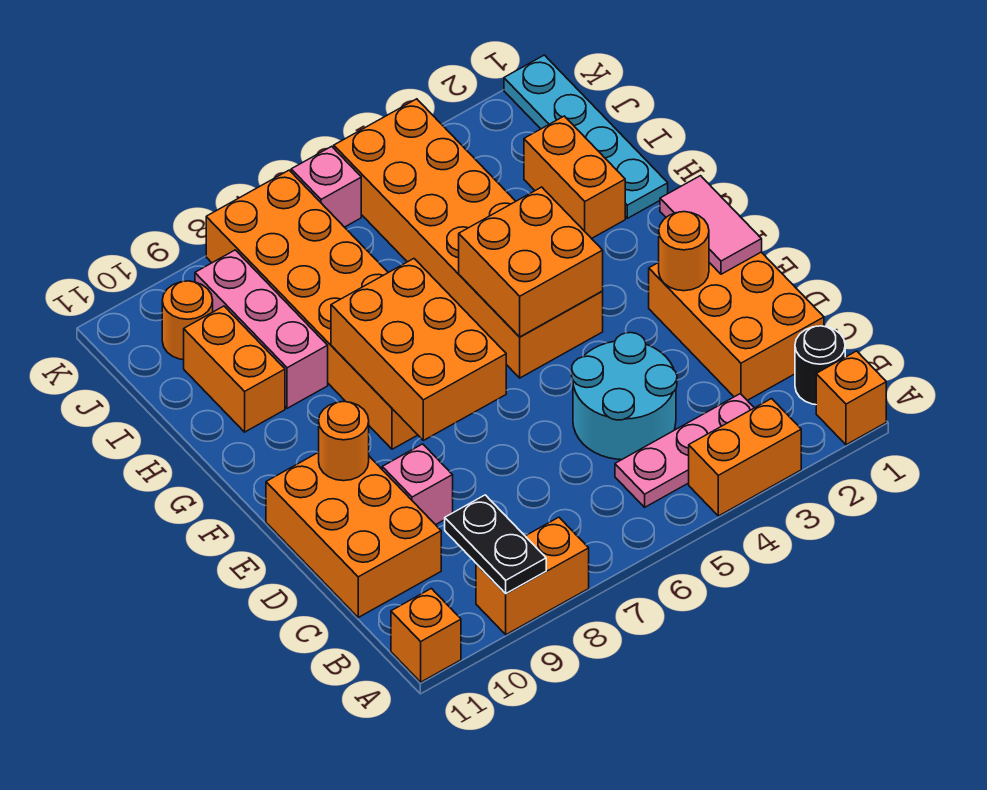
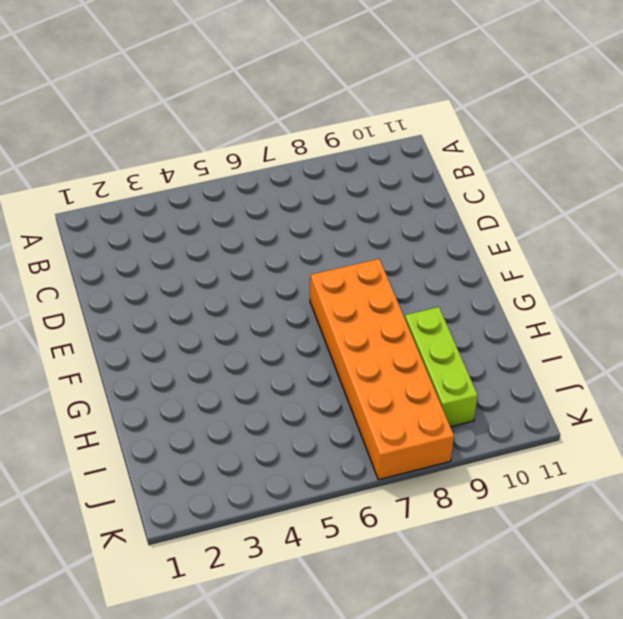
lime 1x3 brick [405,307,478,427] -> pink 1x3 brick [195,250,328,408]
none -> orange 1x1 brick [816,351,886,445]
none -> orange 1x2 brick [689,399,801,516]
none -> orange 1x2 brick [476,517,589,635]

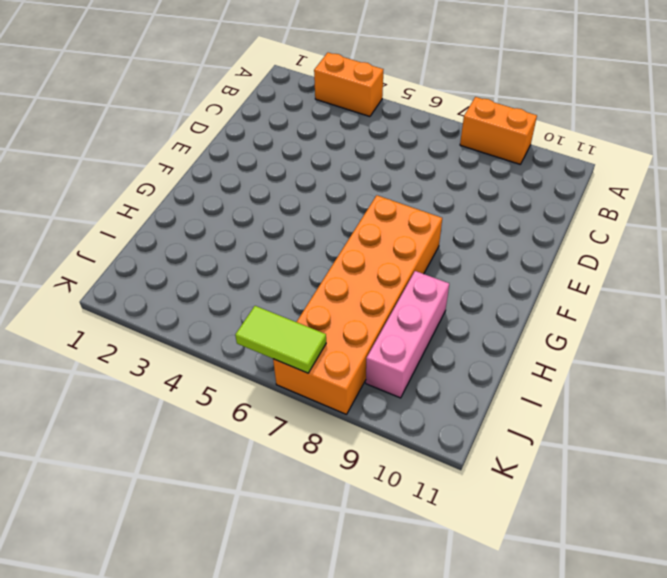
lime 1x2 tile [235,306,326,373] -> none
none -> orange 1x1 brick [816,351,886,445]
none -> orange 1x1 brick [391,588,461,682]
none -> black 1x1 round brick [795,326,845,405]

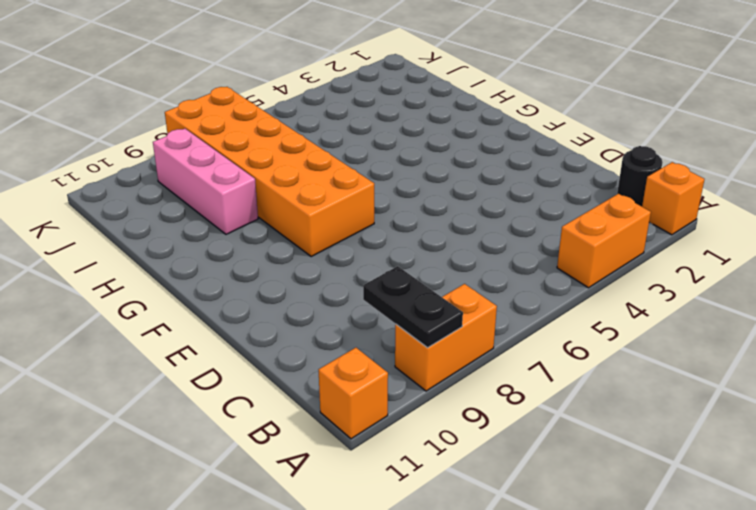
none -> pink 1x3 plate [615,394,754,507]
none -> orange 2x3 brick [649,252,824,400]
none -> cyan 2x2 round brick [572,333,677,460]

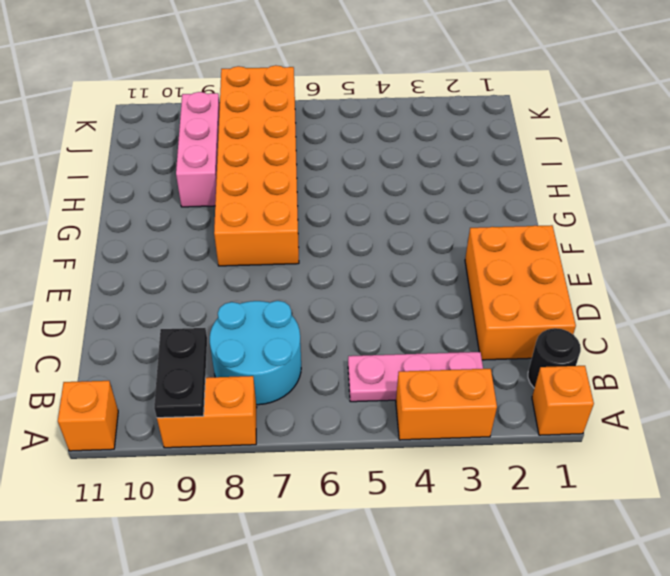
cyan 2x2 round brick [210,301,301,405] -> cyan 2x2 round brick moved to [572,333,677,460]
none -> orange 2x3 brick [266,452,441,617]
none -> pink 1x1 brick [382,444,453,525]
none -> orange 2x6 brick [334,99,603,378]

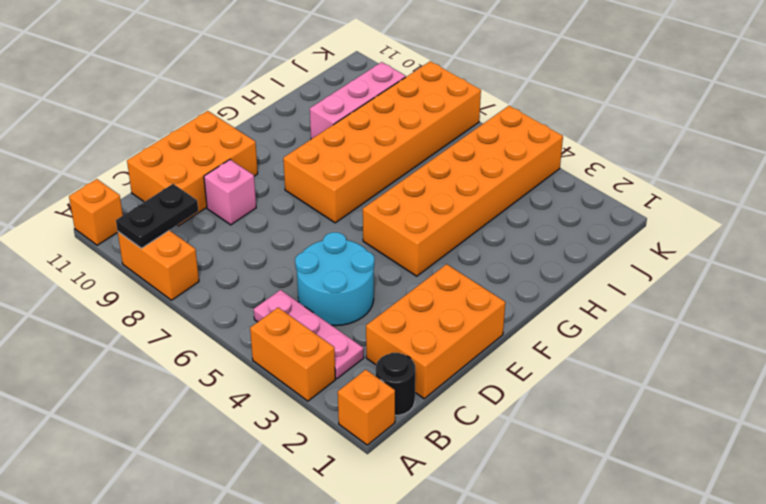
none -> cyan 1x4 plate [504,55,668,218]
none -> orange 1x2 brick [524,116,625,239]
none -> orange 1x2 brick [184,306,285,432]

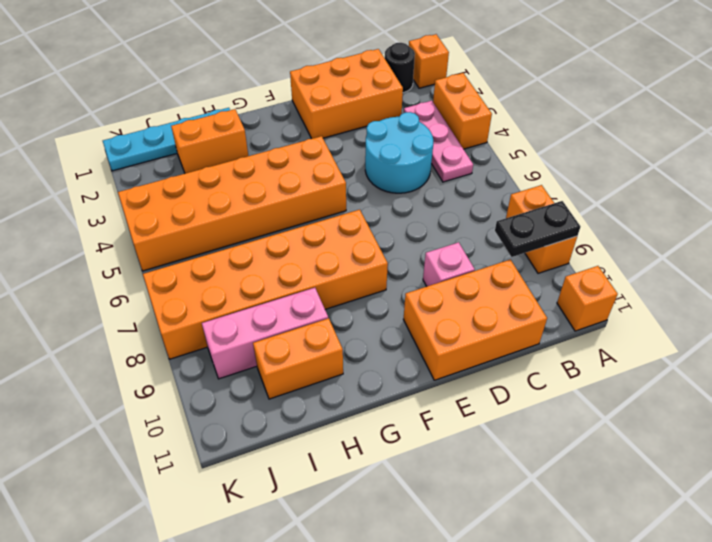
none -> orange 1x1 round brick [162,281,213,360]
none -> pink 1x1 brick [291,146,361,227]
none -> pink 1x2 tile [660,176,762,274]

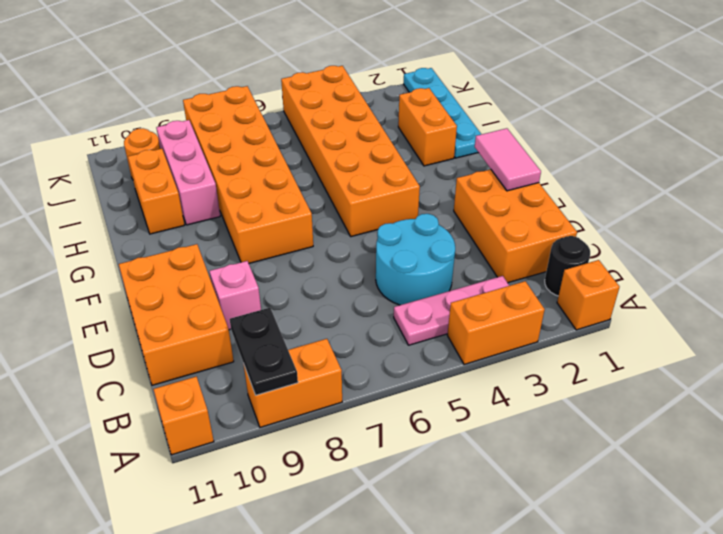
none -> pink 1x1 brick [291,146,361,227]
none -> orange 1x1 round brick [659,212,709,291]
none -> orange 2x3 brick [331,259,506,440]

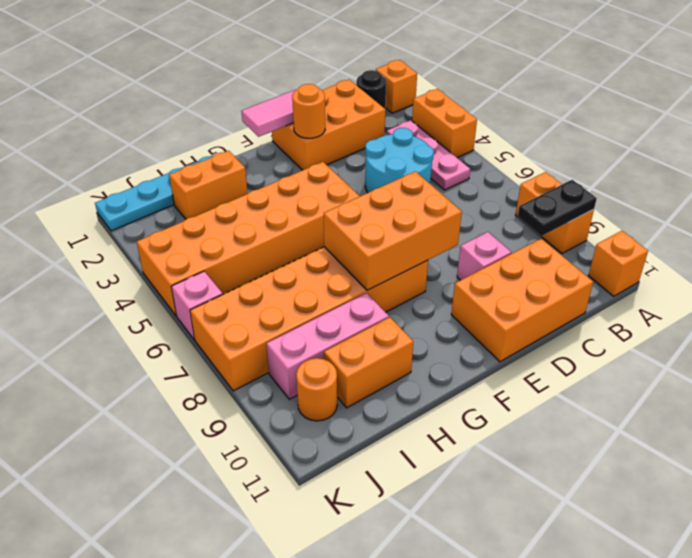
none -> orange 1x1 round brick [319,402,369,481]
none -> orange 2x2 brick [459,187,603,337]

